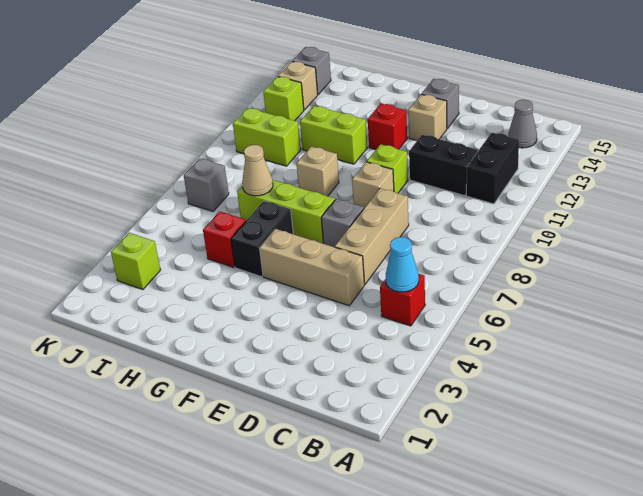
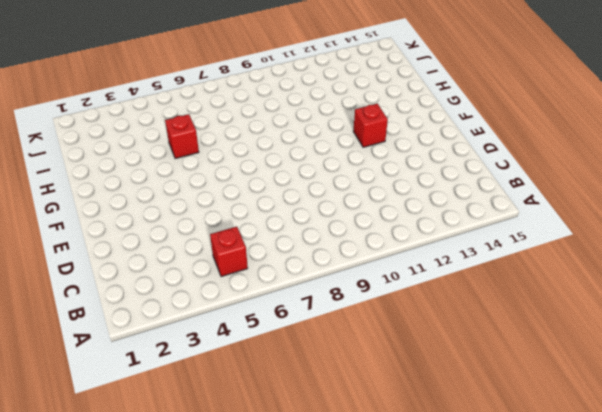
none -> black 1x2 brick [466,133,519,204]
none -> grey 1x1 cone [508,100,537,148]
none -> black 1x2 brick [409,135,478,196]

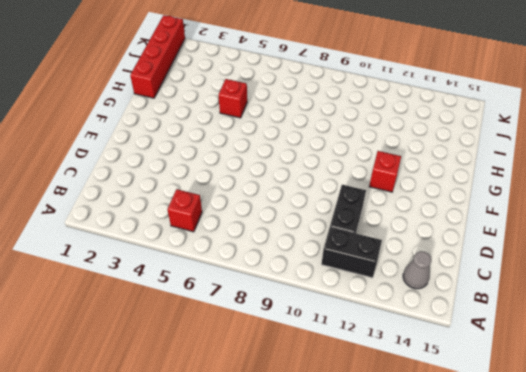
red 1x4 brick [130,15,185,98] -> none
none -> tan 1x3 brick [260,229,364,306]
none -> tan 1x3 brick [335,188,409,284]
none -> grey 1x1 brick [321,199,364,247]

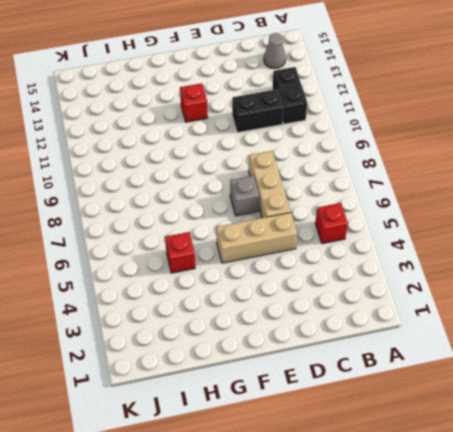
none -> tan 1x1 brick [352,162,394,208]
none -> lime 1x1 brick [367,144,408,193]
none -> tan 1x1 brick [408,95,447,141]

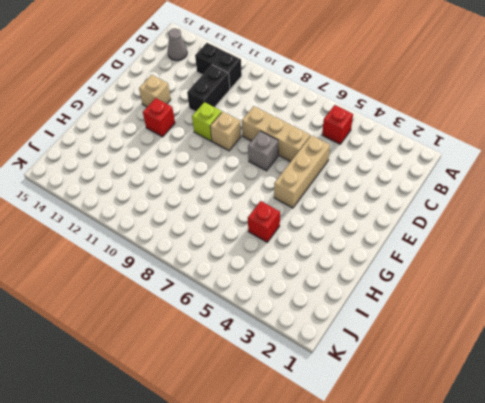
none -> grey 1x1 brick [421,79,459,128]
none -> lime 1x3 brick [237,180,335,244]
none -> black 1x2 brick [231,201,293,277]

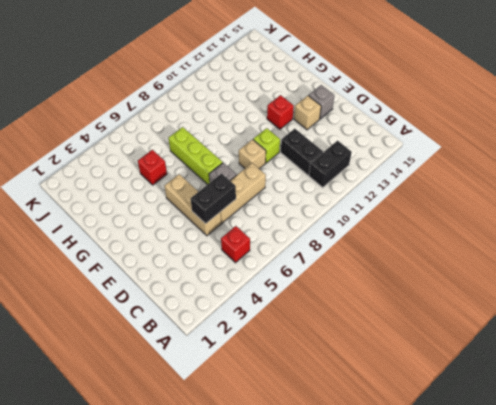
black 1x2 brick [191,174,236,224] -> black 1x2 brick moved to [231,201,293,277]
none -> grey 1x1 cone [508,100,537,148]
none -> tan 1x1 brick [296,147,339,196]
none -> lime 1x2 brick [300,106,367,164]

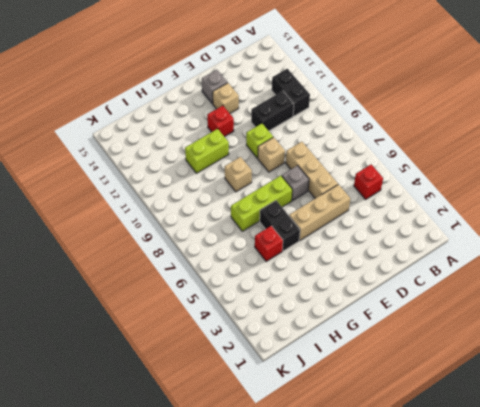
none -> grey 1x1 cone [508,100,537,148]
none -> lime 1x2 brick [233,108,301,166]
none -> lime 1x1 brick [111,233,160,290]

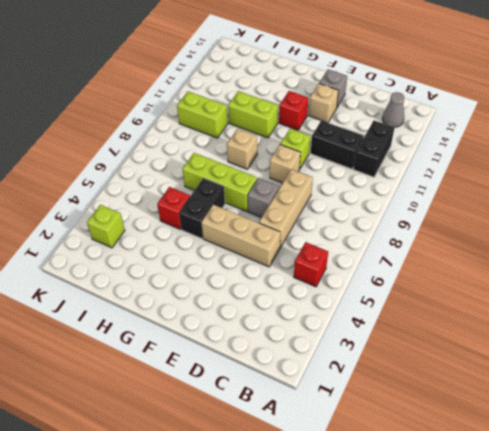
none -> grey 1x1 brick [184,158,229,211]
none -> lime 1x1 brick [263,77,304,121]
none -> tan 1x1 brick [278,61,318,110]

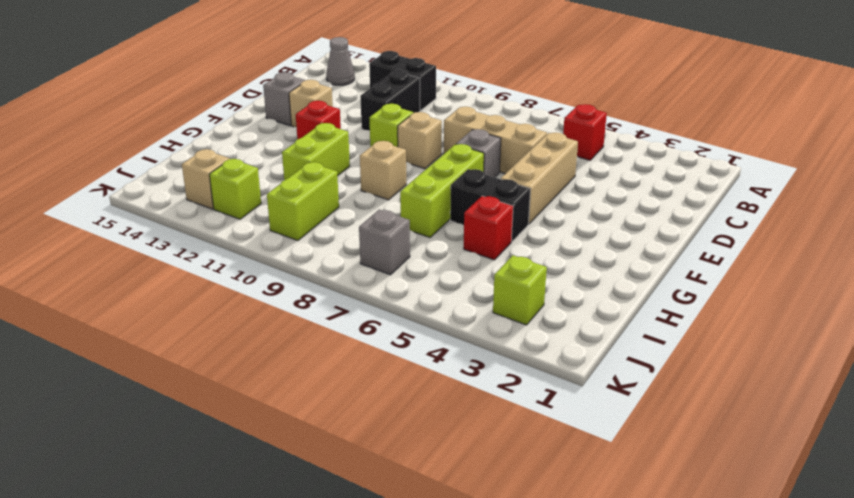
none -> grey 1x1 brick [292,47,331,94]
none -> cyan 1x1 cone [386,237,419,292]
none -> tan 1x1 cone [242,145,273,196]

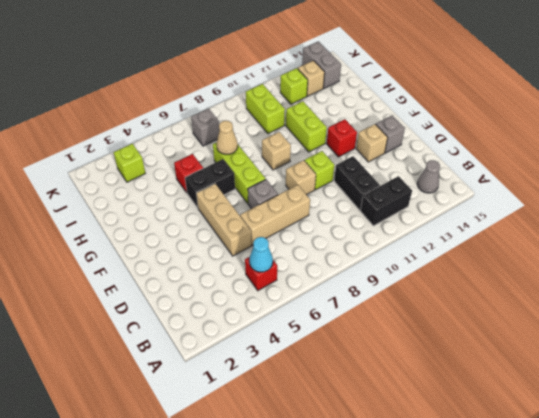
grey 1x2 brick [302,41,341,88] -> grey 1x1 brick [292,47,331,94]

